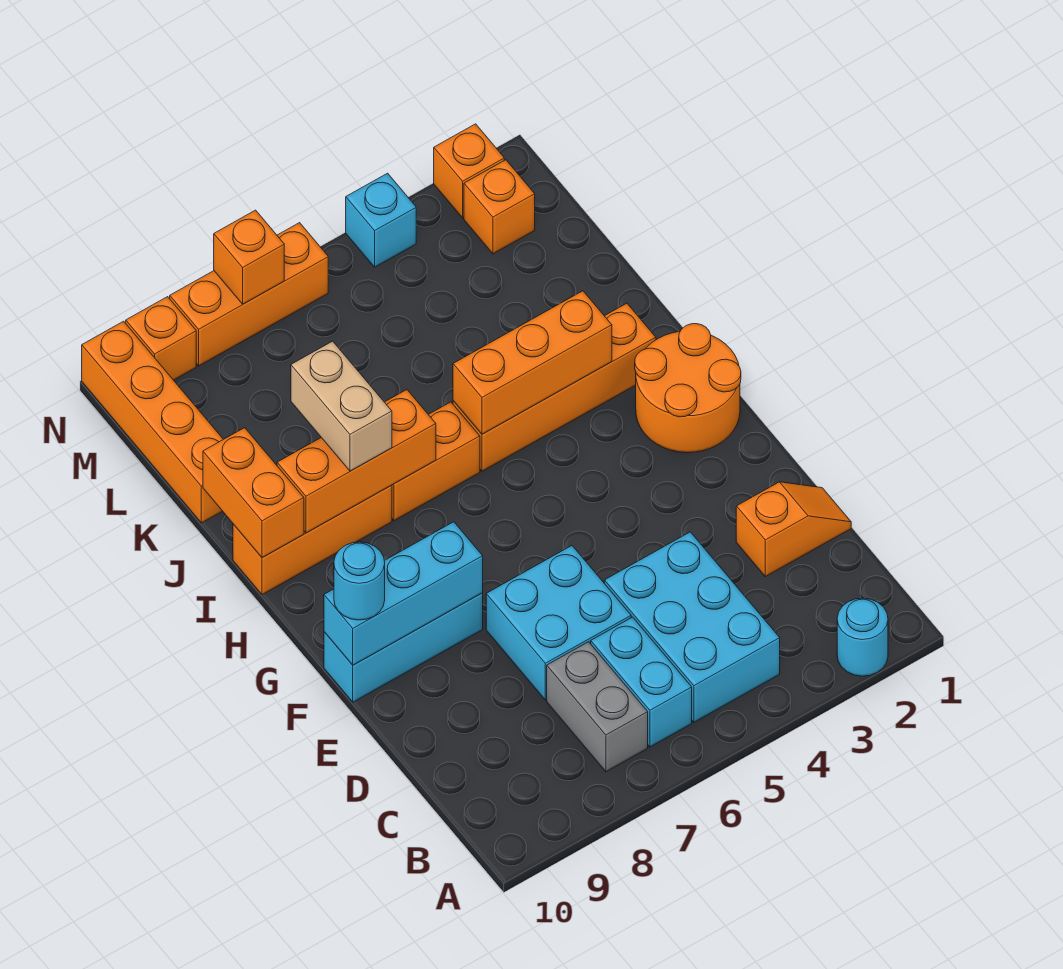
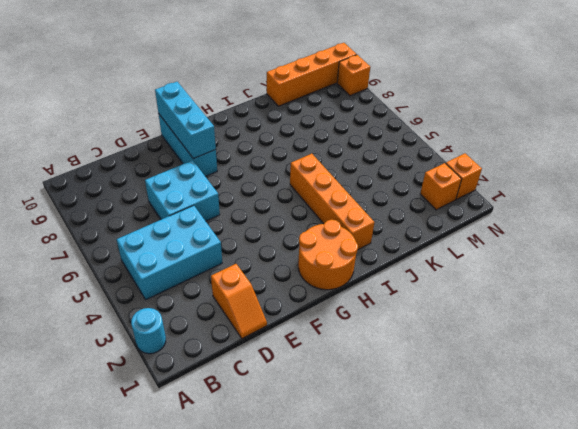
none -> cyan 1x2 brick [591,617,692,747]
none -> grey 1x2 brick [547,642,648,772]
none -> orange 1x2 brick [392,402,480,521]

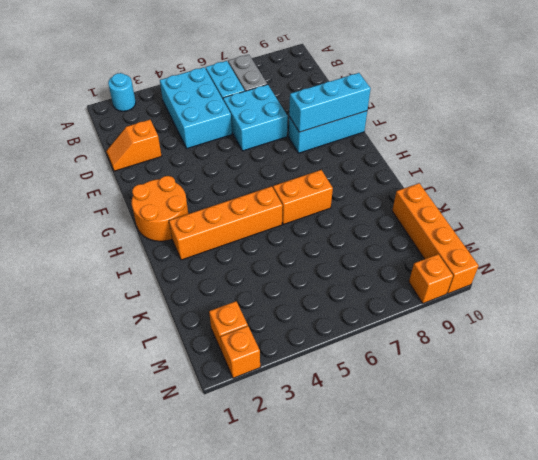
none -> orange 1x3 brick [233,485,392,595]
none -> cyan 1x1 brick [346,173,416,267]
none -> orange 1x3 brick [170,223,328,366]

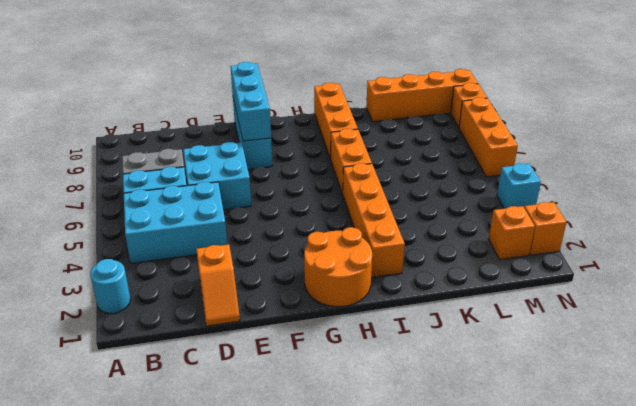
none -> orange 1x3 brick [453,291,612,434]
none -> orange 1x3 brick [277,390,436,533]
none -> orange 1x2 brick [203,428,304,557]

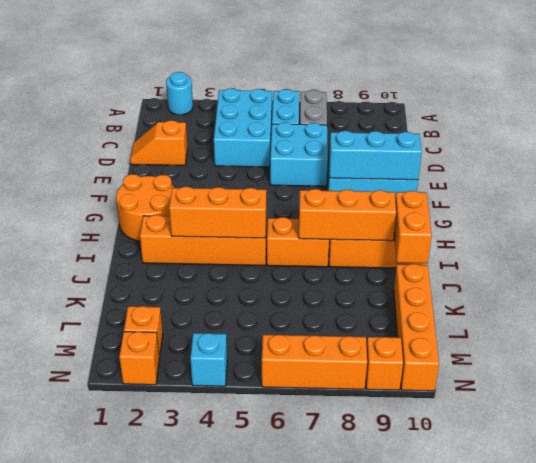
none -> orange 1x1 brick [214,210,284,304]
none -> cyan 1x1 round brick [334,542,385,620]
none -> tan 1x2 brick [291,341,392,471]

